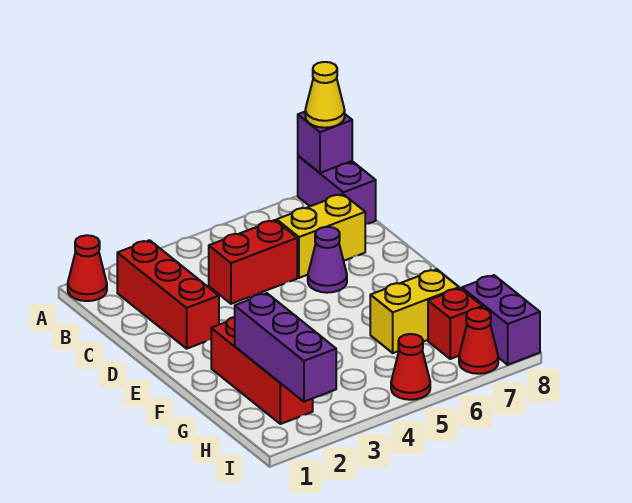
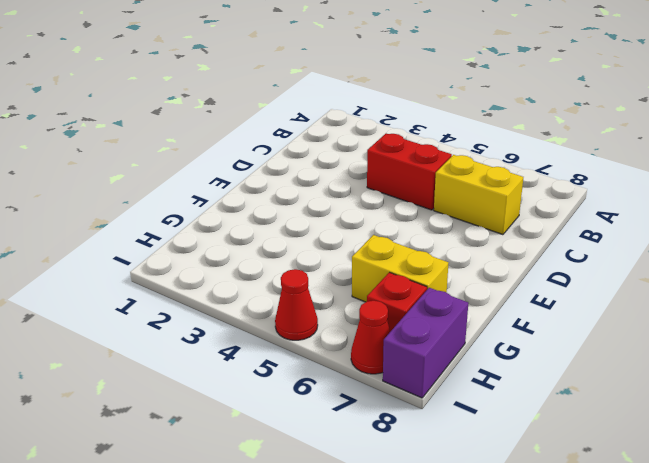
none -> red 1x1 cone [68,235,107,301]
none -> purple 1x2 brick [298,156,376,224]
none -> red 1x3 brick [117,240,219,349]

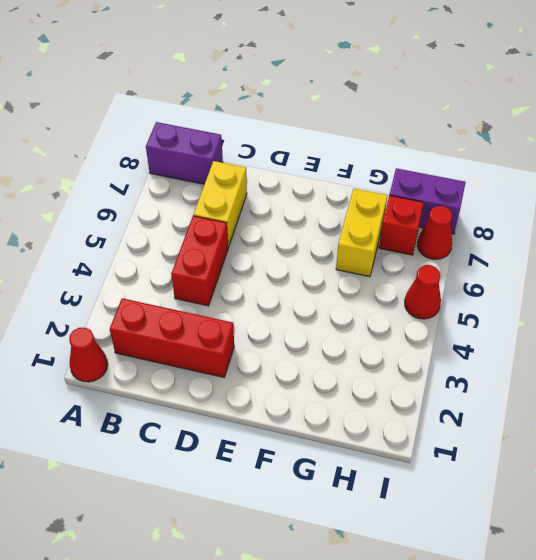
none -> purple 1x1 cone [308,227,347,293]
none -> red 1x3 brick [211,317,313,424]
none -> purple 1x1 brick [298,112,352,173]

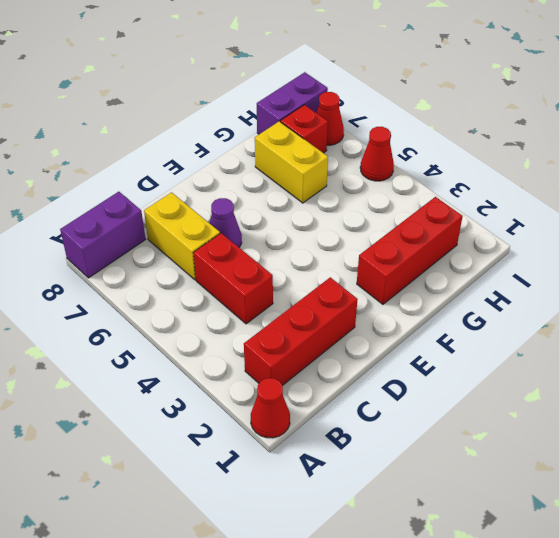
none -> purple 1x1 brick [298,112,352,173]
none -> purple 1x3 brick [235,293,336,402]
none -> yellow 1x1 cone [305,62,345,128]

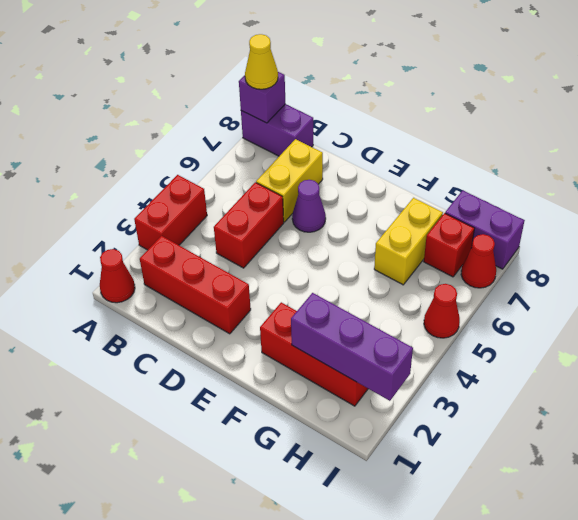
red 1x2 brick [134,175,207,250] -> none

